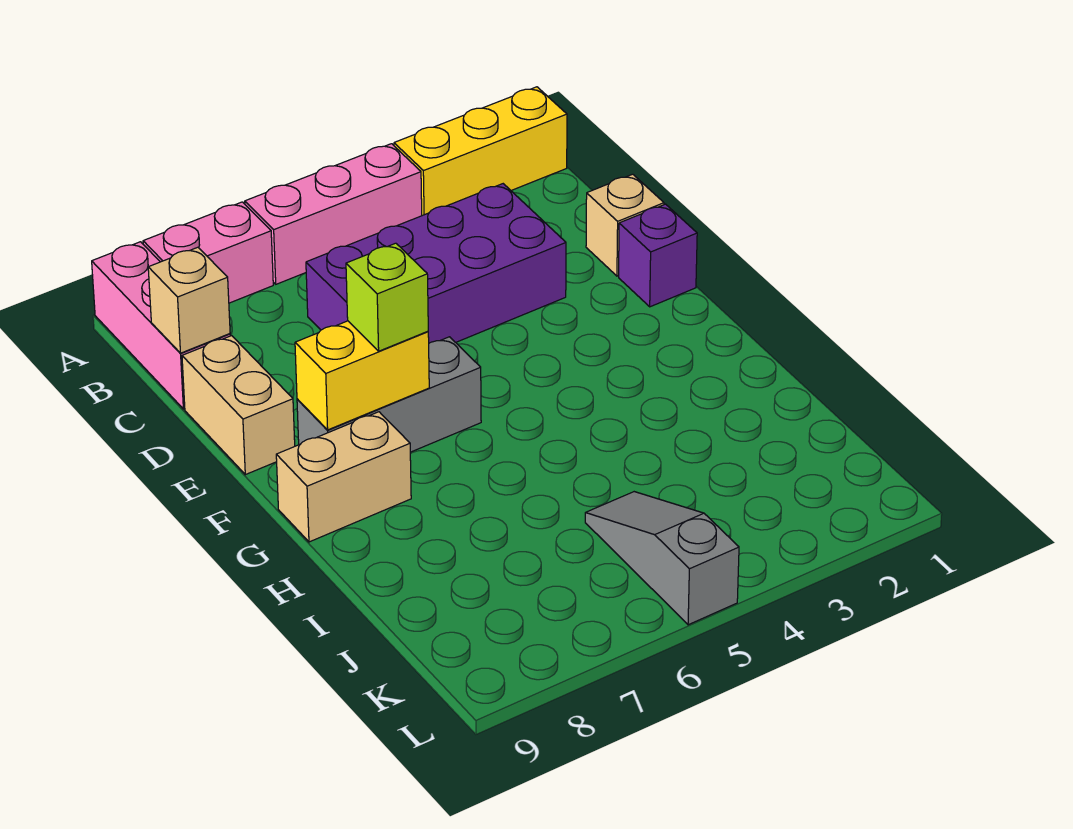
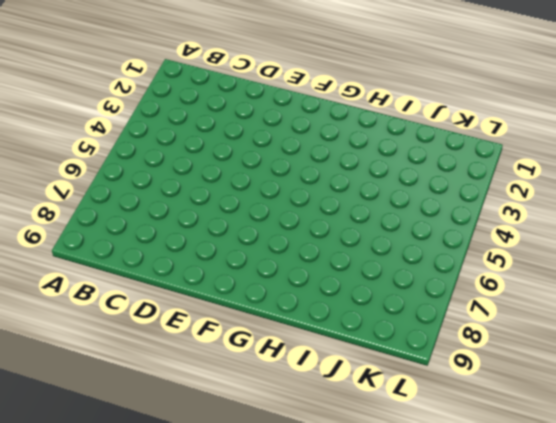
none -> yellow 1x3 brick [394,87,567,216]
none -> pink 1x3 brick [245,144,422,284]
none -> pink 1x2 brick [143,202,273,303]

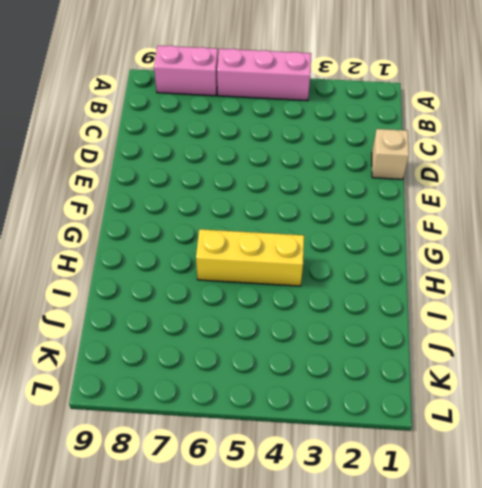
yellow 1x3 brick [196,229,304,286] -> yellow 1x3 brick moved to [394,87,567,216]
none -> pink 1x3 brick [92,242,230,409]
none -> purple 2x4 brick [306,184,566,343]
none -> tan 1x2 brick [182,336,295,475]

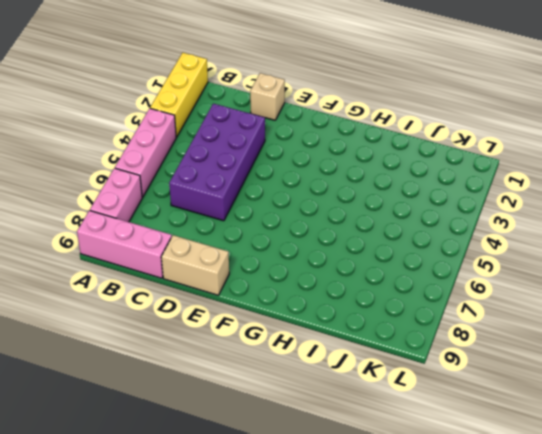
none -> purple 1x1 brick [619,204,697,307]
none -> grey 1x3 brick [297,337,481,452]
none -> tan 1x2 brick [276,412,411,542]

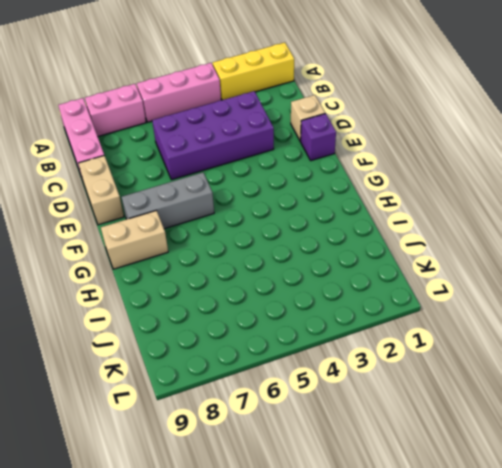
none -> grey 1x3 slope [585,492,739,625]
none -> tan 1x1 brick [148,247,230,353]
none -> yellow 1x2 brick [295,321,429,430]

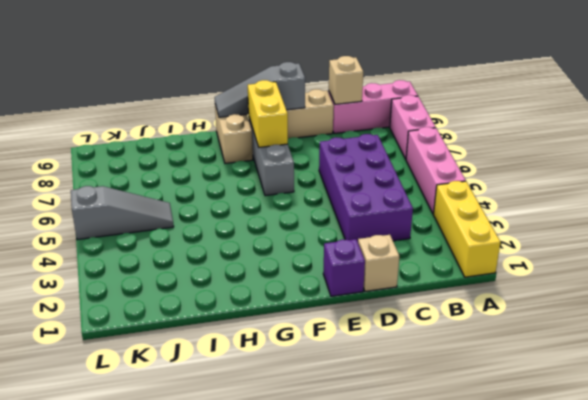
grey 1x3 slope [215,62,305,117] -> none
none -> lime 1x1 brick [346,243,428,351]

